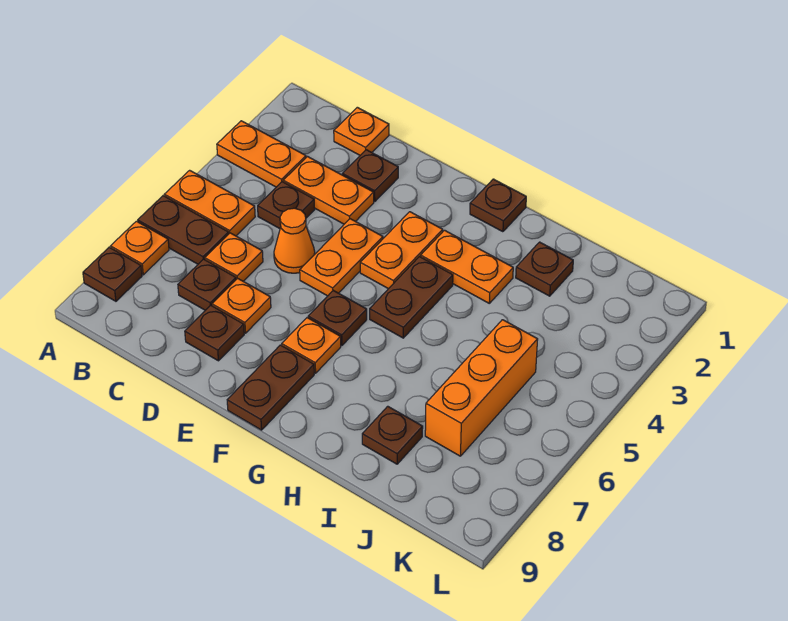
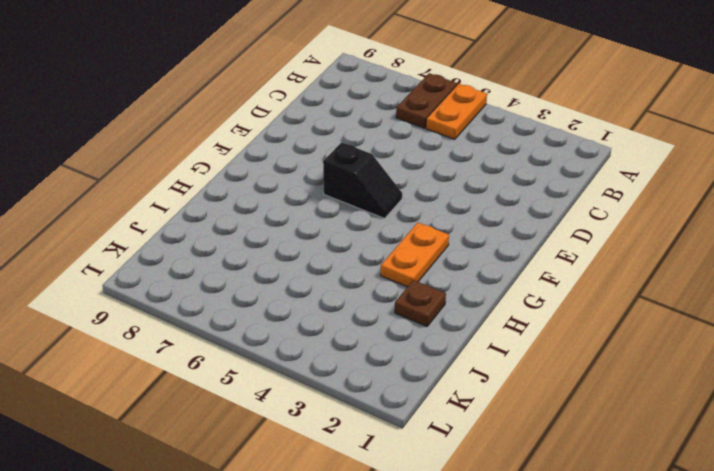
black 1x2 slope [323,142,402,218] -> brown 1x1 plate [308,290,367,346]
none -> orange 1x2 plate [217,121,306,187]
none -> orange 1x1 plate [111,221,169,275]
none -> brown 1x1 plate [83,247,142,301]

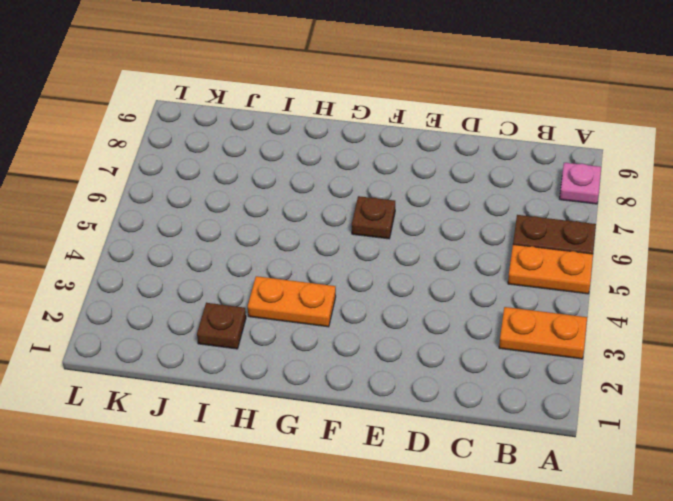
pink 1x1 plate [560,163,601,204] -> brown 1x1 plate [83,247,142,301]
none -> orange 1x1 plate [111,221,169,275]
none -> orange 1x1 plate [334,107,389,155]
none -> orange 1x2 plate [283,157,374,224]

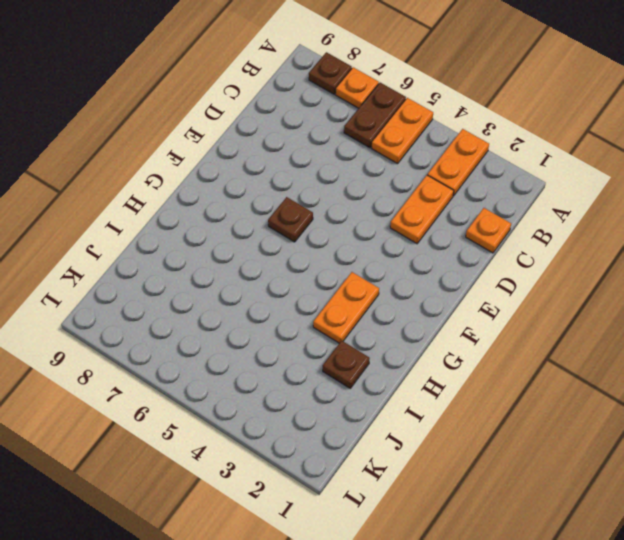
none -> brown 1x1 plate [258,182,315,229]
none -> orange 1x1 plate [205,233,263,281]
none -> brown 1x1 plate [178,259,236,310]

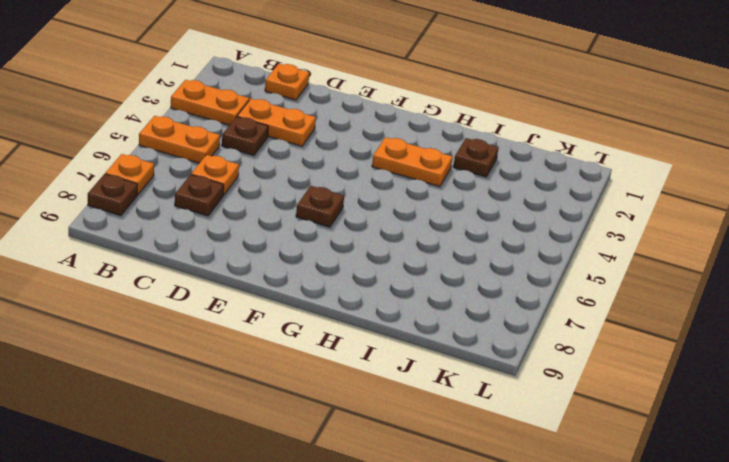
none -> brown 1x2 plate [138,196,229,264]
none -> brown 1x1 plate [342,150,398,202]
none -> orange 1x1 cone [274,208,315,273]

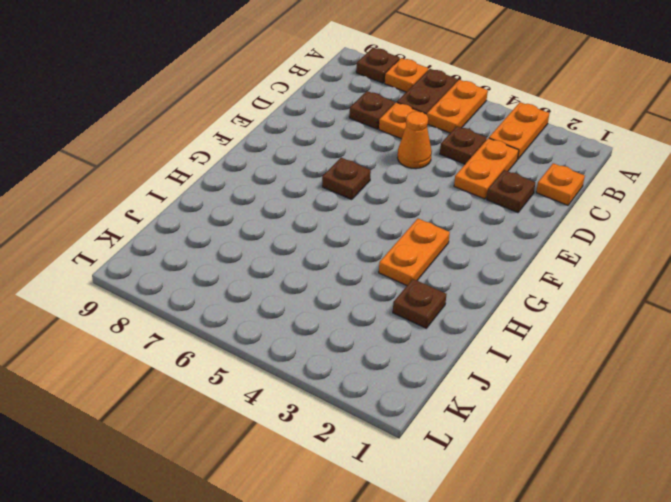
none -> orange 1x1 plate [212,278,271,333]
none -> brown 1x1 plate [185,305,244,361]
none -> orange 1x2 plate [300,219,383,296]

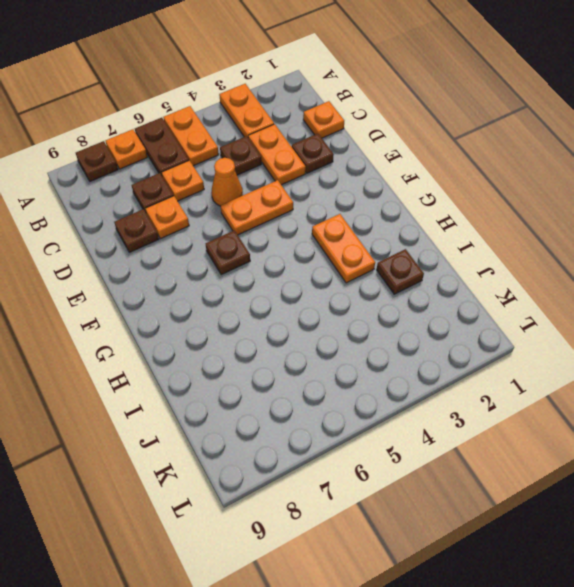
none -> orange 1x2 plate [360,212,443,289]
none -> orange 1x1 plate [282,318,341,373]
none -> brown 1x2 plate [227,345,314,430]

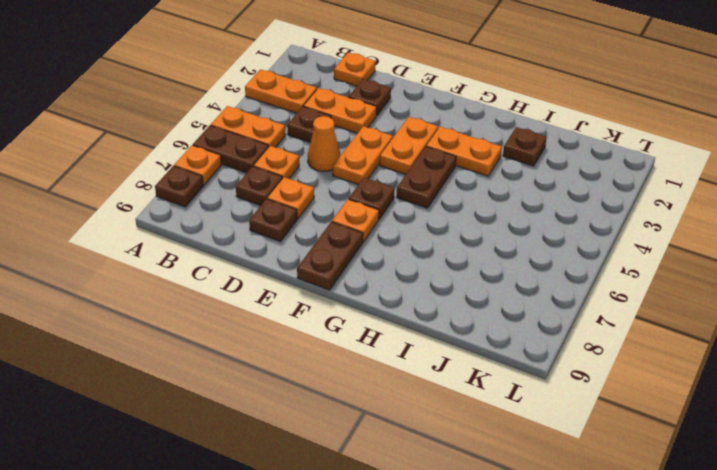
none -> brown 1x1 plate [470,179,526,232]
none -> brown 1x1 plate [362,406,423,464]
none -> orange 1x3 brick [425,320,538,456]

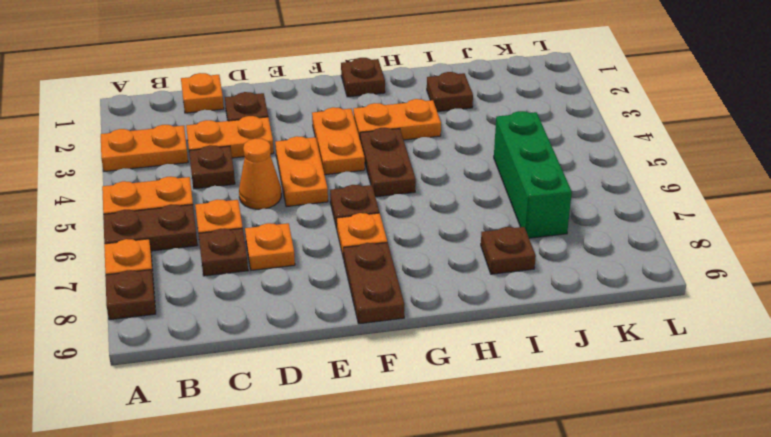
green 1x3 brick [494,111,572,238] -> orange 1x3 brick [425,320,538,456]
none -> brown 1x1 plate [185,305,244,361]

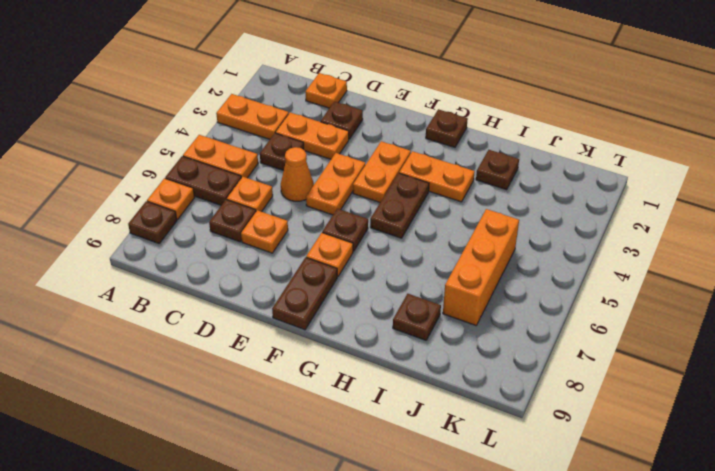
none -> brown 1x1 plate [185,305,244,361]

